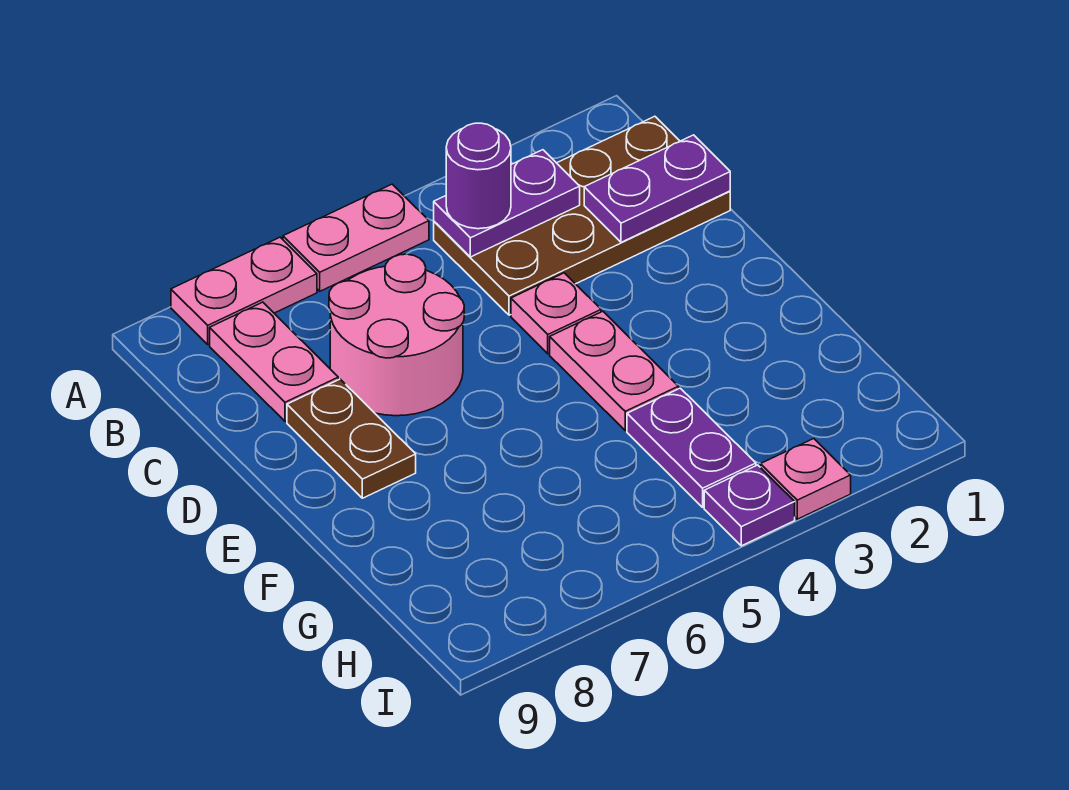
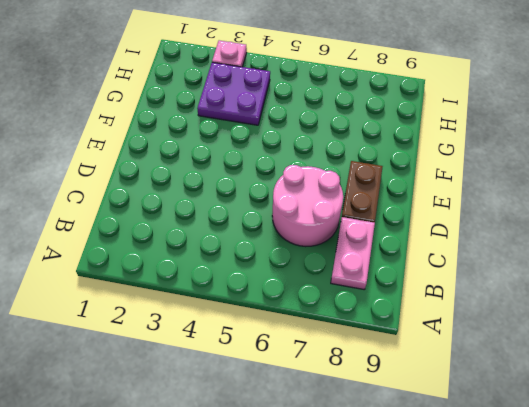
purple 2x2 plate [197,62,270,125] -> purple 1x2 plate [627,388,756,507]
none -> pink 1x2 plate [283,184,429,291]
none -> pink 1x2 plate [171,237,317,344]
none -> brown 2x4 plate [434,116,730,315]

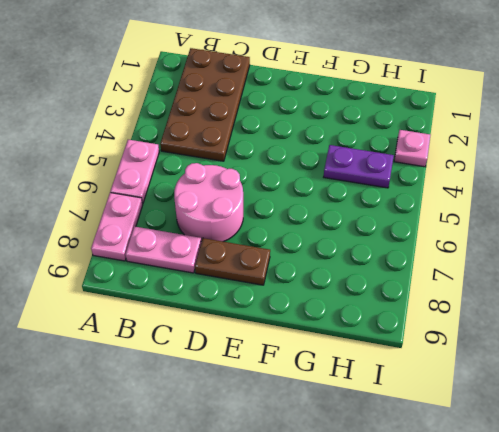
none -> pink 1x1 plate [511,273,601,354]
none -> pink 1x2 plate [550,311,679,430]
none -> purple 1x1 plate [704,465,795,546]

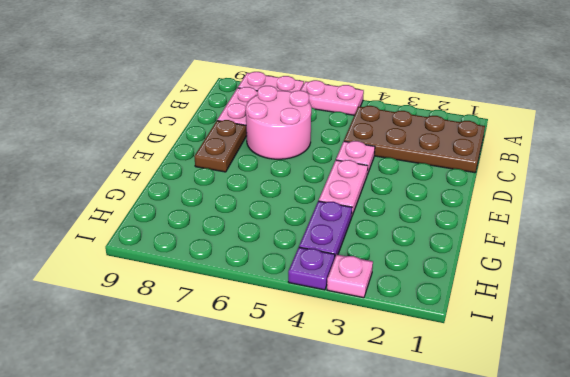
none -> purple 1x2 plate [434,150,580,257]
none -> purple 1x2 plate [584,135,730,242]
none -> purple 1x1 round brick [446,123,511,229]

